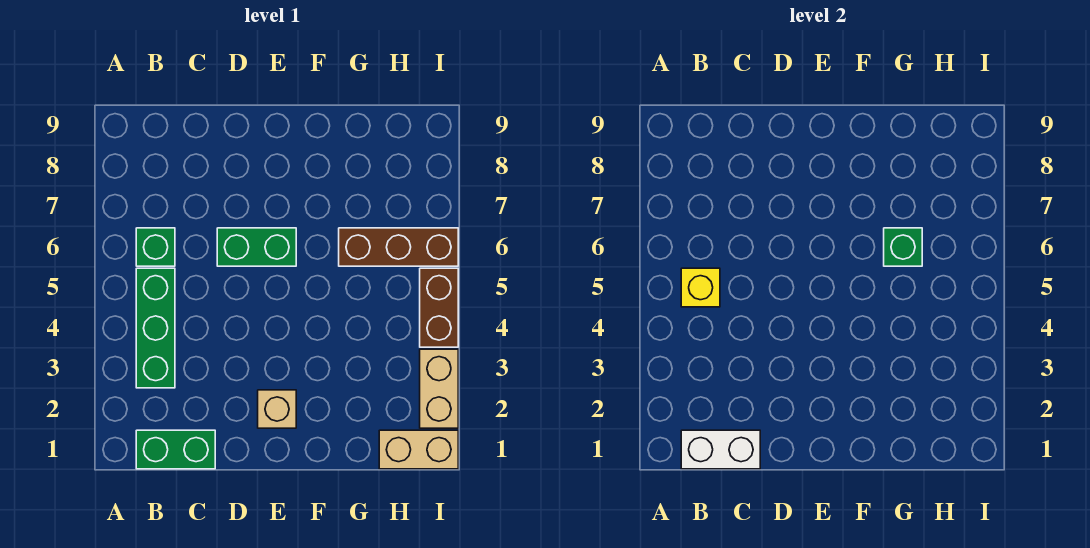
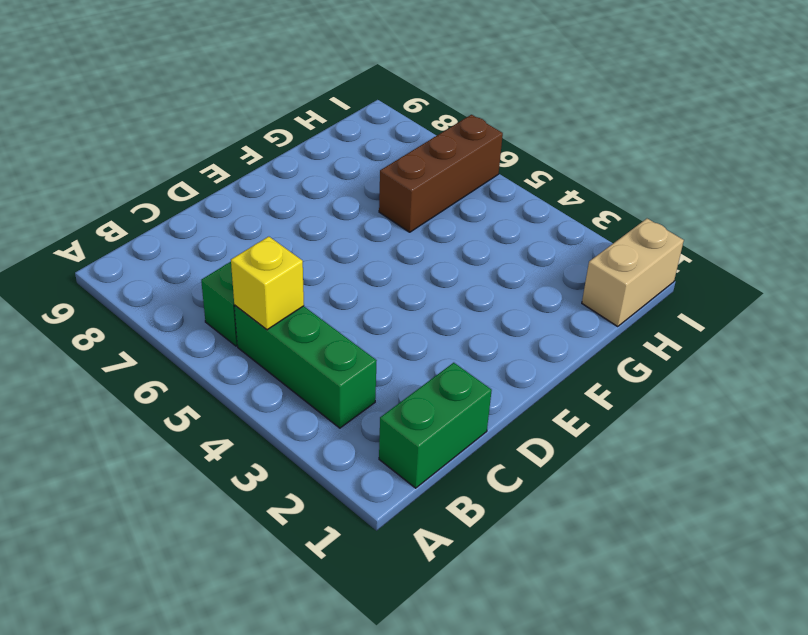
none -> green 1x2 brick [217,228,296,266]
none -> tan 1x1 brick [258,390,296,428]
none -> tan 1x2 brick [420,349,458,428]

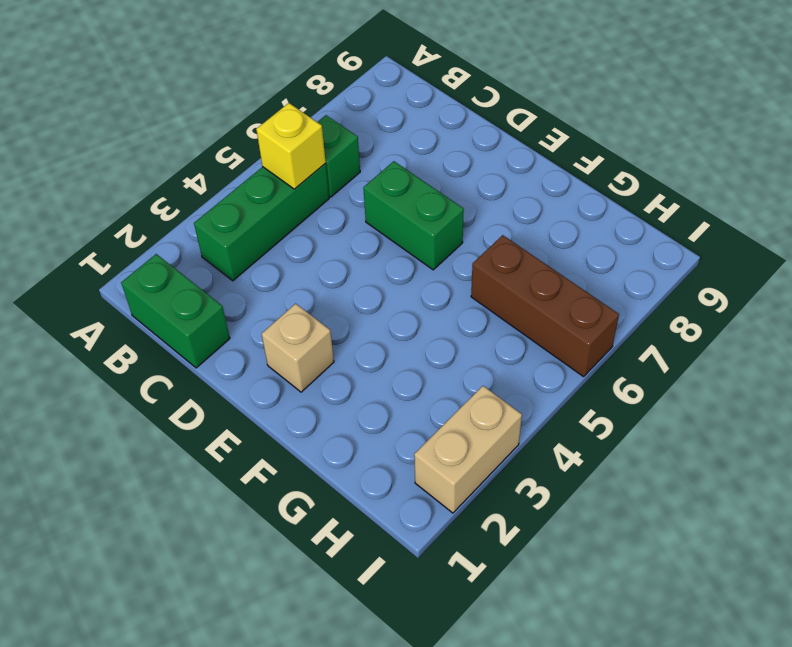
none -> tan 1x2 brick [379,430,458,469]
none -> brown 1x2 brick [420,268,458,347]
none -> white 1x2 brick [681,430,760,469]

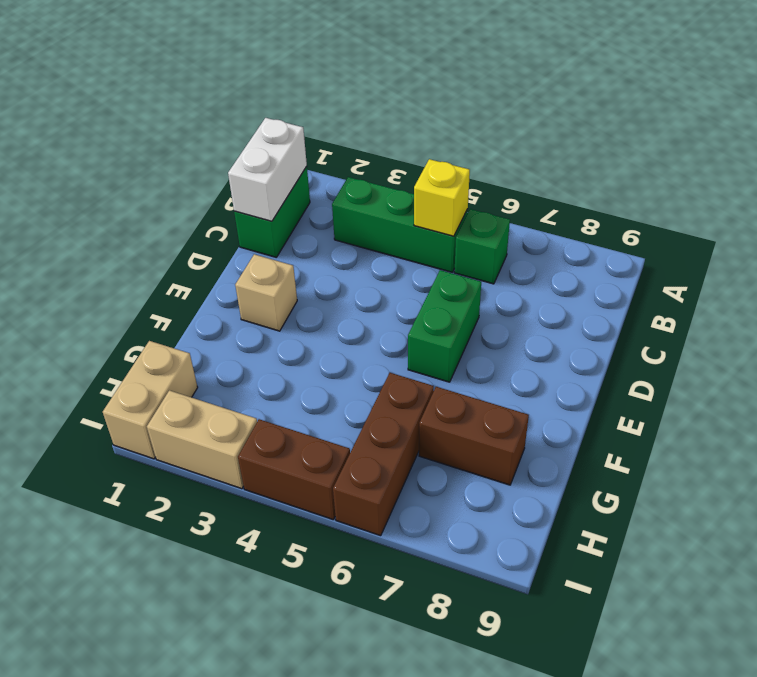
brown 1x2 brick [419,387,529,485] -> none
none -> green 1x1 brick [884,228,922,266]

